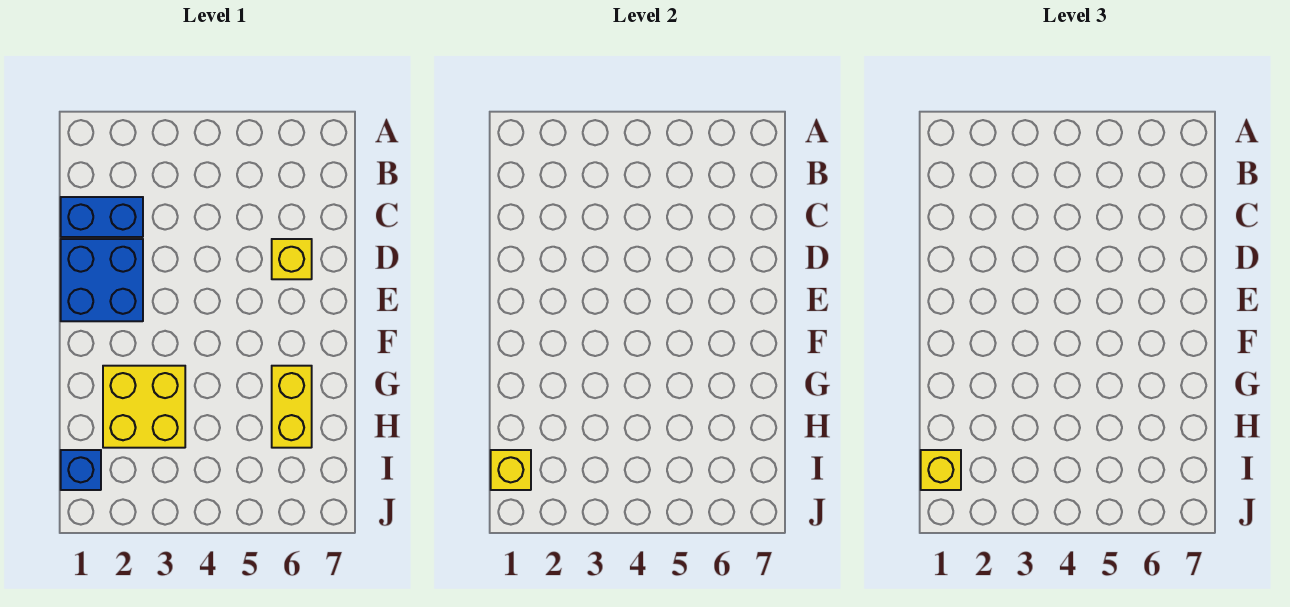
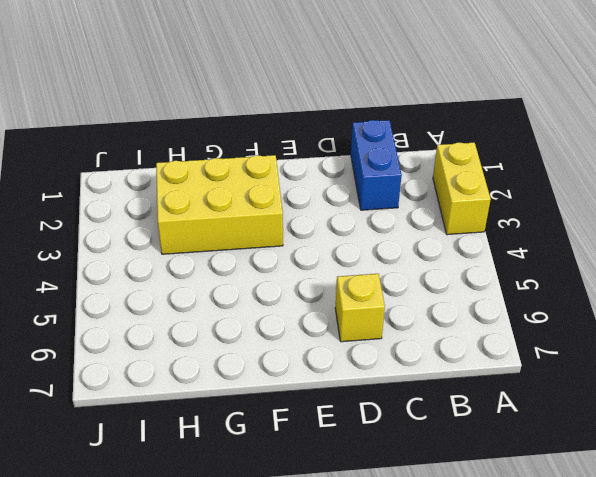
yellow 1x2 brick [433,142,491,235] -> yellow 1x2 brick turned to [272,366,312,448]
yellow 2x3 brick [156,155,283,254] -> yellow 2x2 brick [103,366,185,448]
none -> blue 2x2 brick [61,239,143,321]
none -> blue 1x1 brick [61,450,101,490]

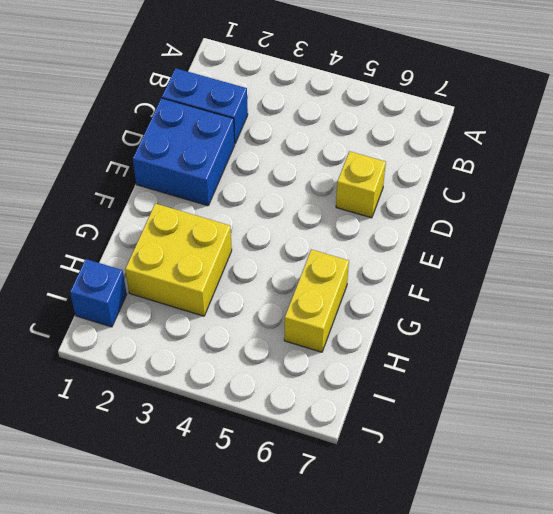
none -> yellow 1x1 brick [491,450,531,490]
none -> yellow 1x1 brick [921,450,961,490]

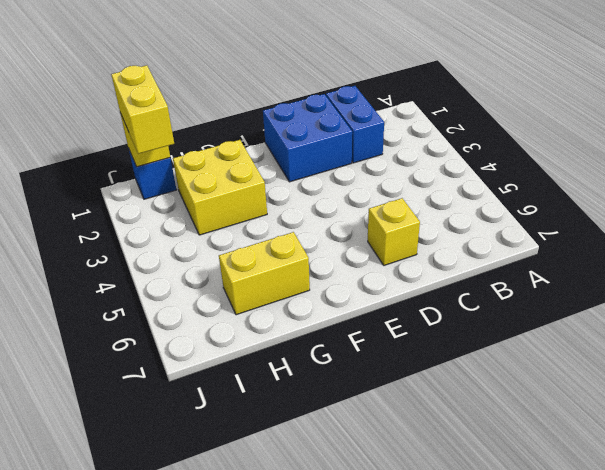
yellow 1x2 brick [111,65,174,154] -> yellow 1x1 brick [921,450,961,490]

